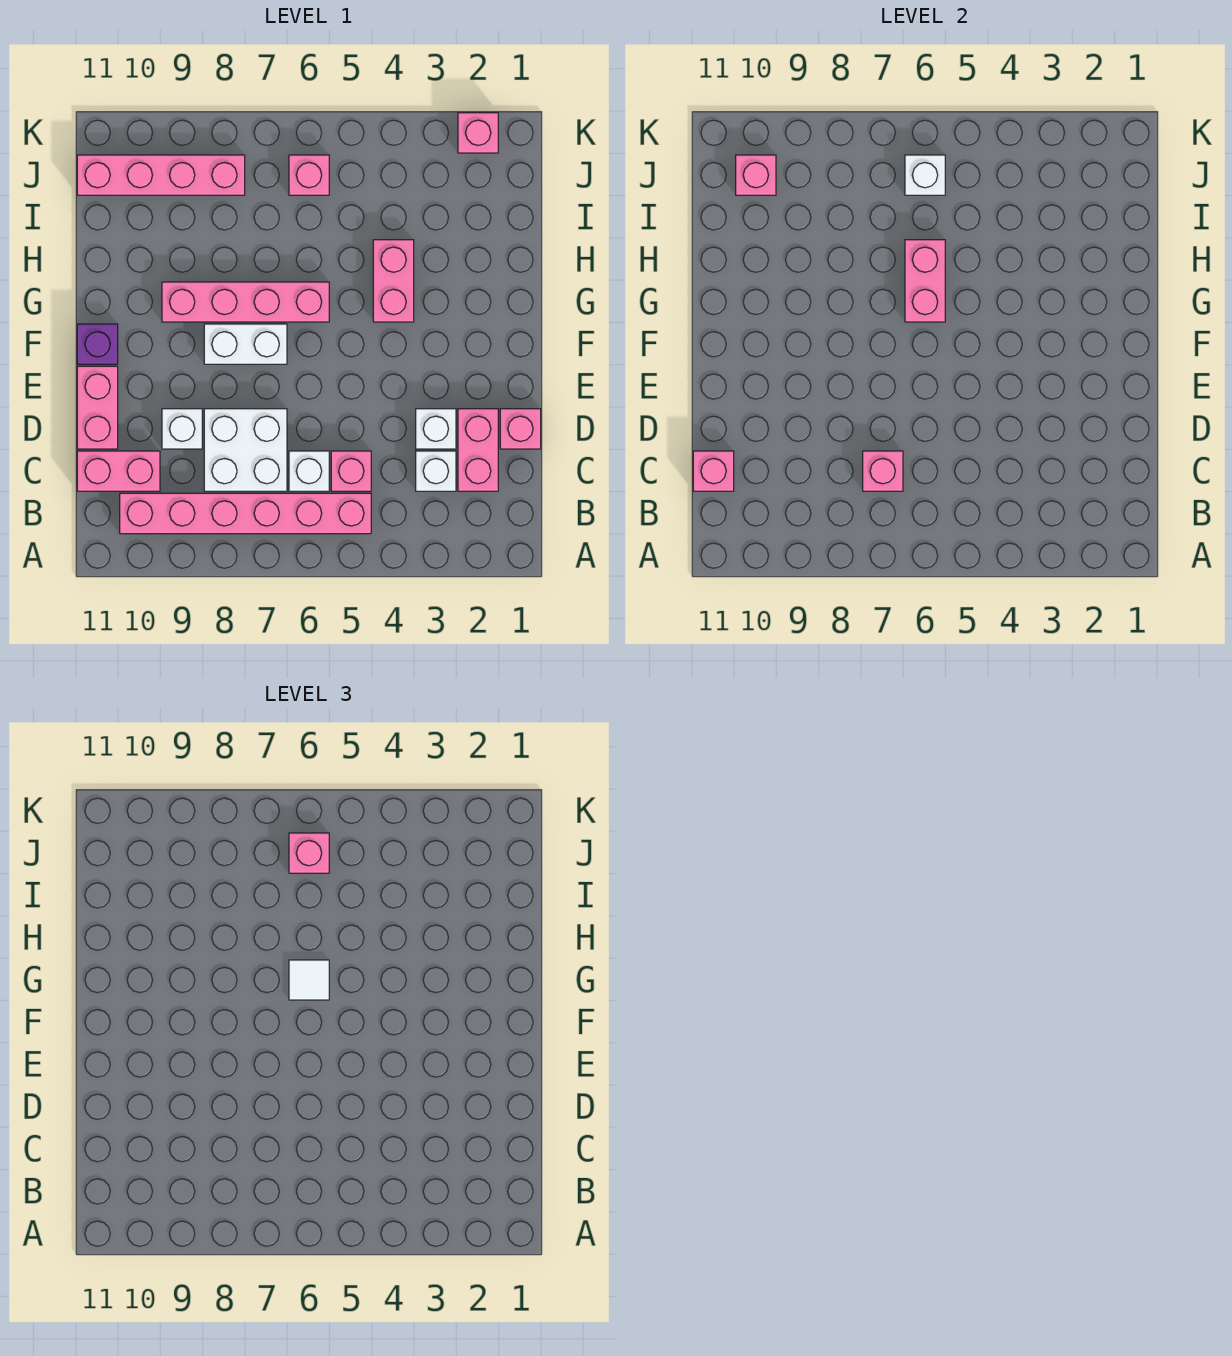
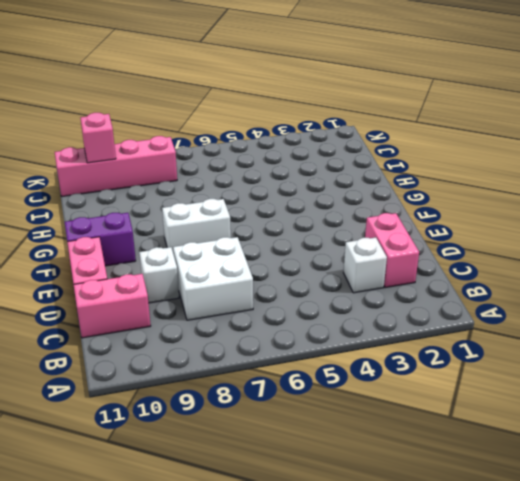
purple 1x2 brick [65,213,136,266] -> purple 1x1 brick [77,324,118,364]
none -> pink 1x6 brick [120,493,371,534]
none -> pink 1x1 brick [331,451,371,491]
none -> white 1x1 brick [289,451,329,491]

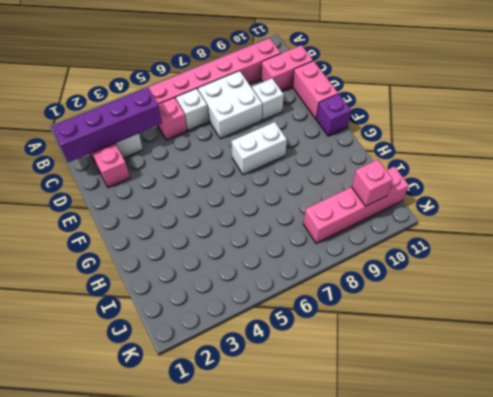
purple 1x4 brick [52,88,162,162] -> none
none -> pink 1x1 brick [500,409,541,449]
none -> white 1x1 brick [416,409,456,449]
none -> pink 1x2 brick [373,240,414,322]

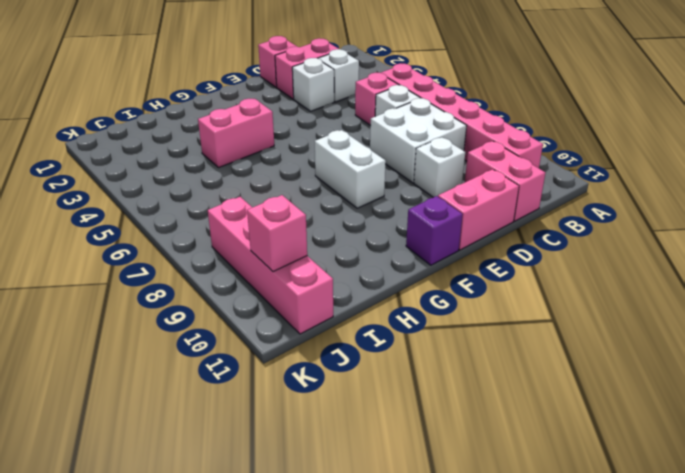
none -> pink 1x4 brick [162,282,329,322]
none -> pink 1x1 brick [289,155,329,195]
none -> pink 1x1 brick [458,113,498,153]

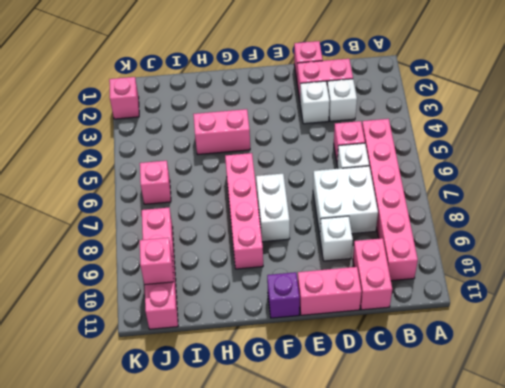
none -> pink 1x1 brick [863,451,903,491]
none -> pink 1x1 brick [693,451,734,491]
none -> pink 1x2 brick [905,240,945,322]

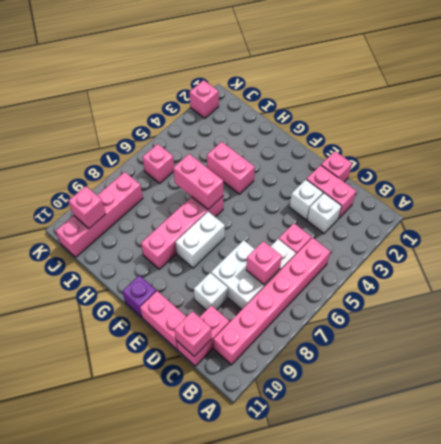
none -> white 1x1 brick [905,155,945,195]
none -> white 1x1 tile [289,960,329,1000]
none -> pink 1x1 brick [289,833,329,873]

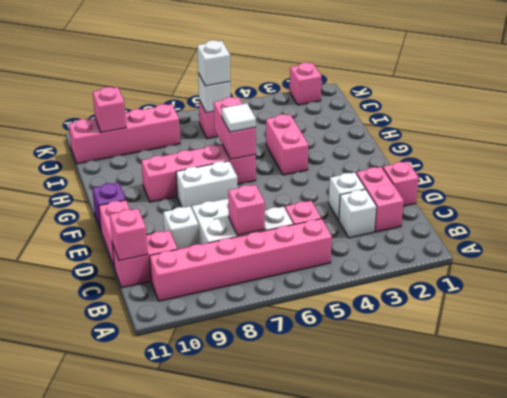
white 1x1 brick [197,40,230,86] -> pink 1x1 brick [289,833,329,873]

